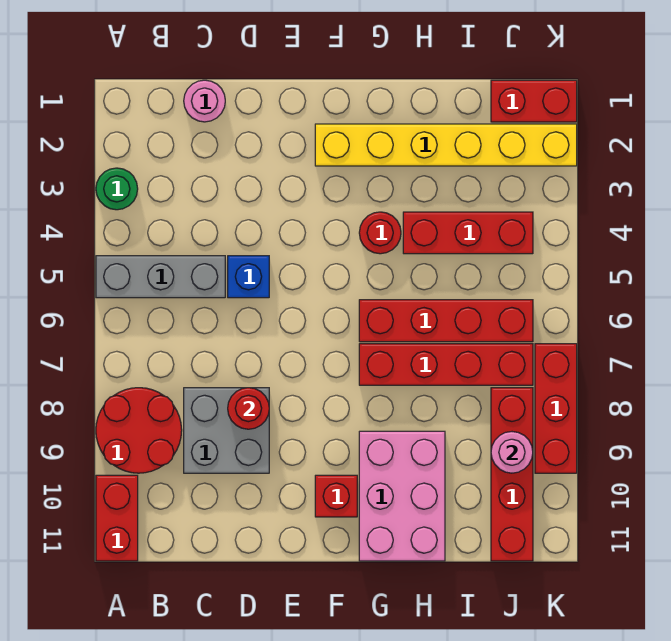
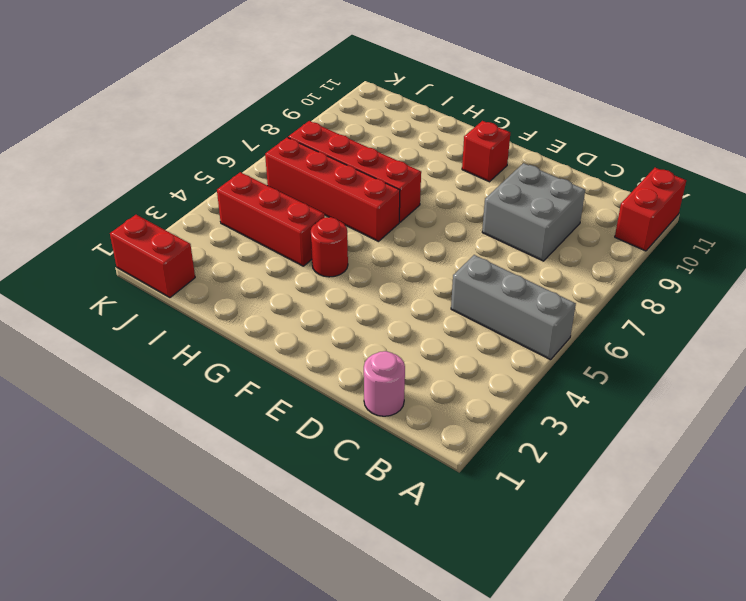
none -> green 1x1 round brick [96,168,138,210]
none -> red 2x2 round brick [96,388,182,473]
none -> blue 1x1 brick [228,256,269,298]

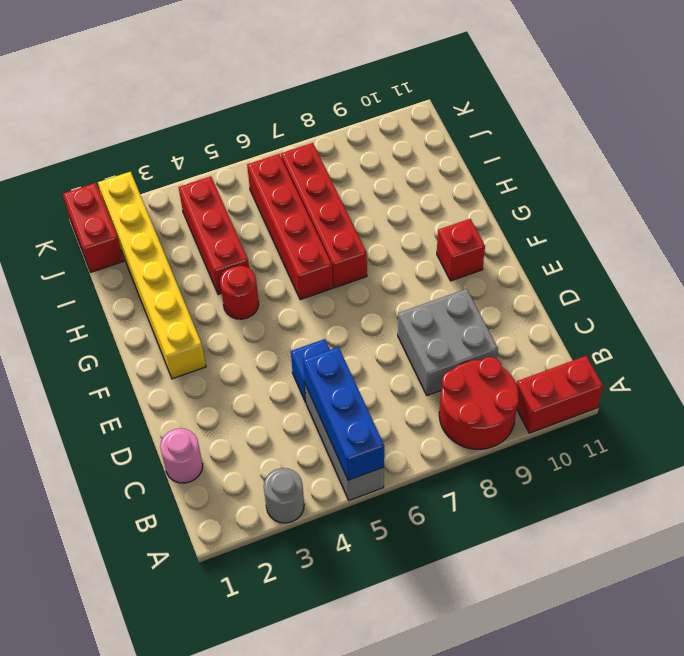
grey 1x1 round brick [264,468,304,523] -> green 1x1 round brick [96,168,138,210]
blue 1x3 brick [303,347,384,480] -> none
none -> pink 2x3 brick [359,431,445,561]
none -> red 1x4 brick [491,388,533,561]
none -> red 1x3 brick [535,344,577,473]

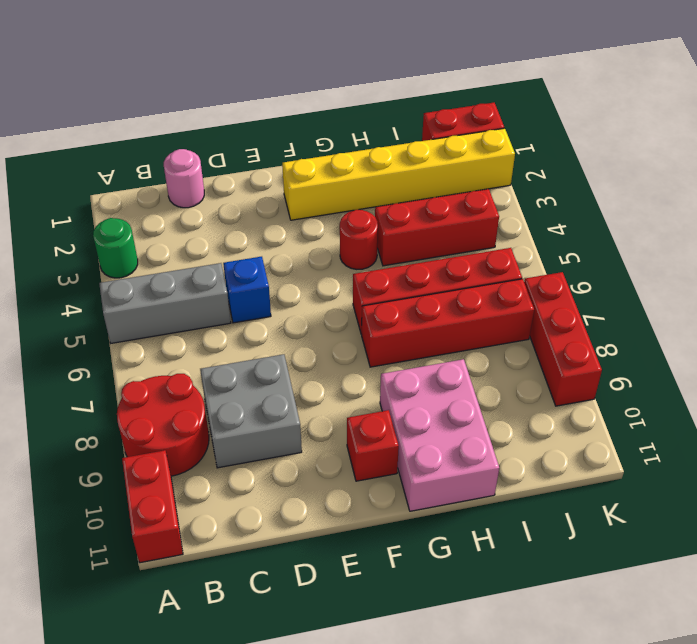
none -> red 1x4 brick [491,388,533,561]
none -> red 1x1 round brick [228,388,269,429]
none -> pink 1x1 round brick [491,432,533,473]

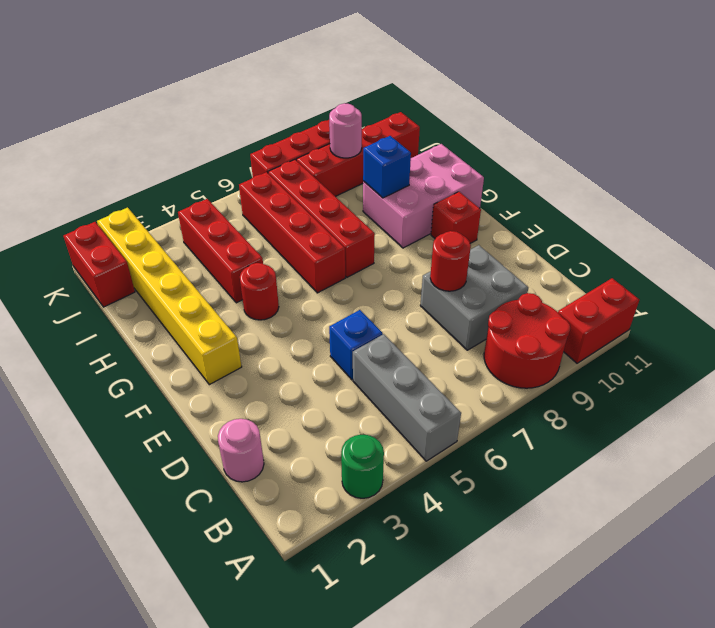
blue 1x1 brick [363,136,411,198] -> none

